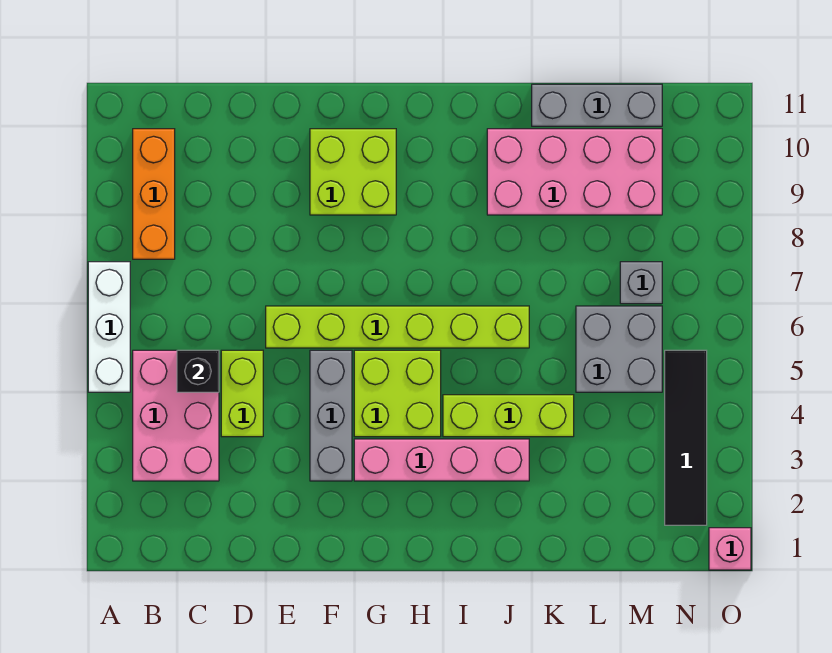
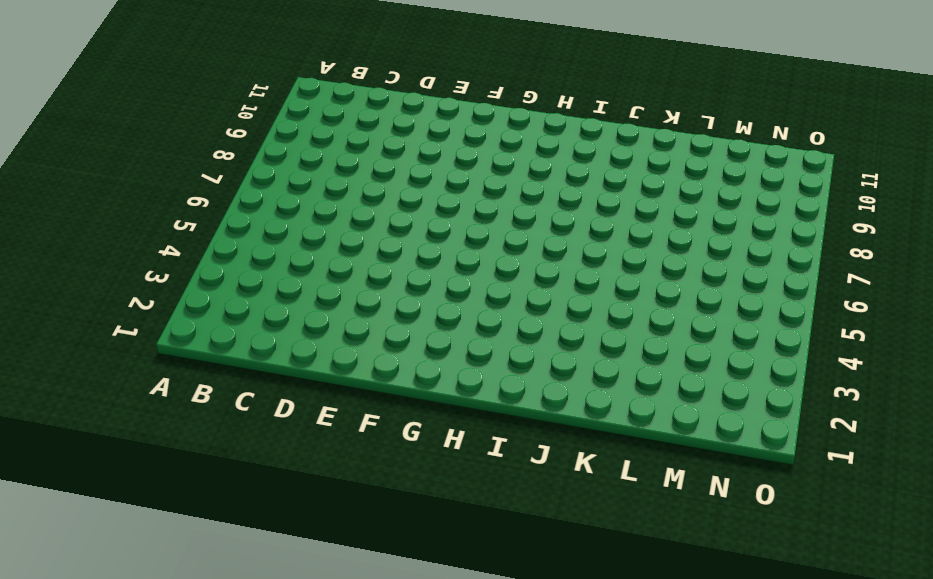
none -> white 1x3 brick [88,262,130,392]
none -> pink 2x3 brick [133,350,219,481]
none -> orange 1x3 brick [133,129,175,259]

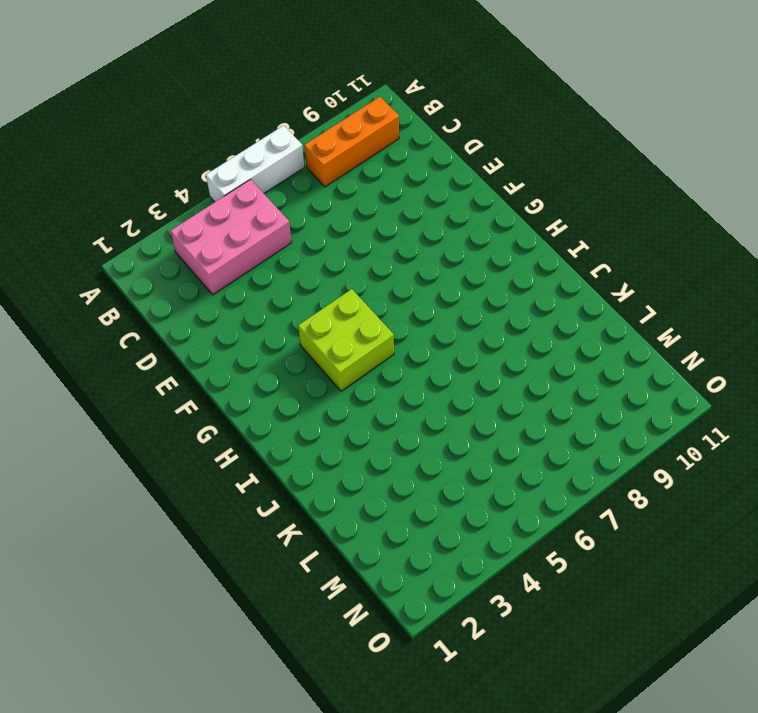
none -> lime 1x2 brick [221,350,263,437]
none -> lime 1x6 brick [266,306,529,348]
none -> grey 1x3 brick [310,350,352,481]

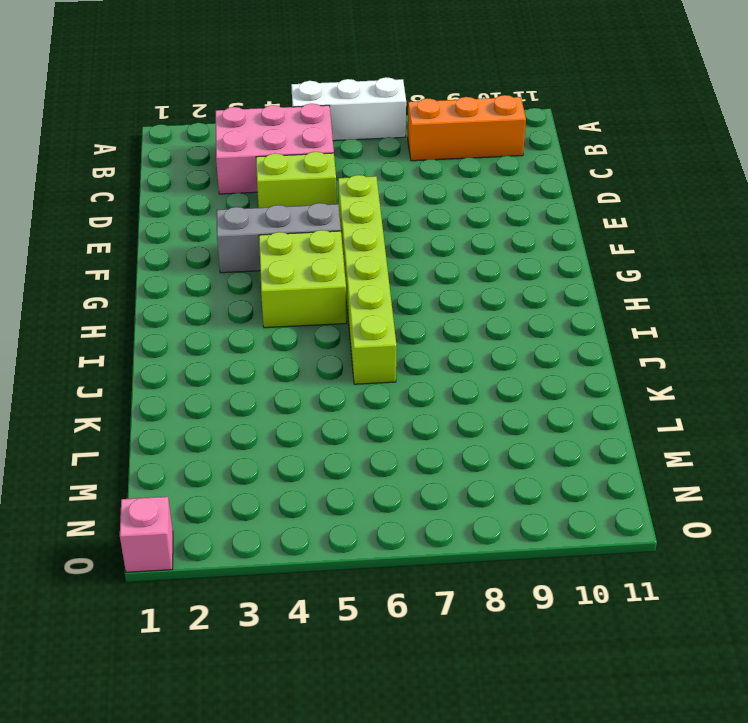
none -> lime 2x2 brick [310,129,396,215]
none -> pink 1x4 brick [354,439,529,481]
none -> lime 1x3 brick [443,395,574,437]

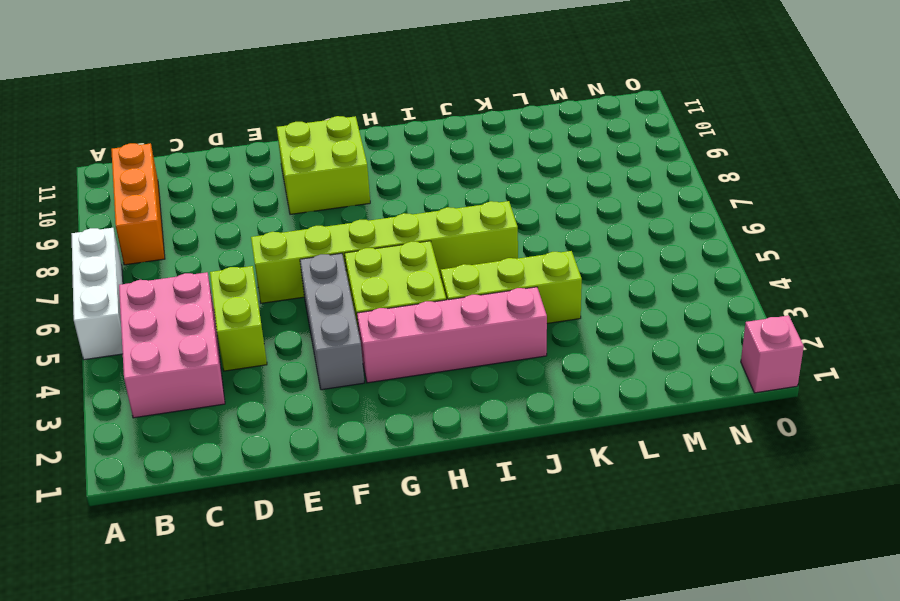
none -> pink 2x4 brick [487,129,662,215]
none -> grey 1x3 brick [532,84,662,126]
none -> grey 2x2 brick [576,306,662,392]

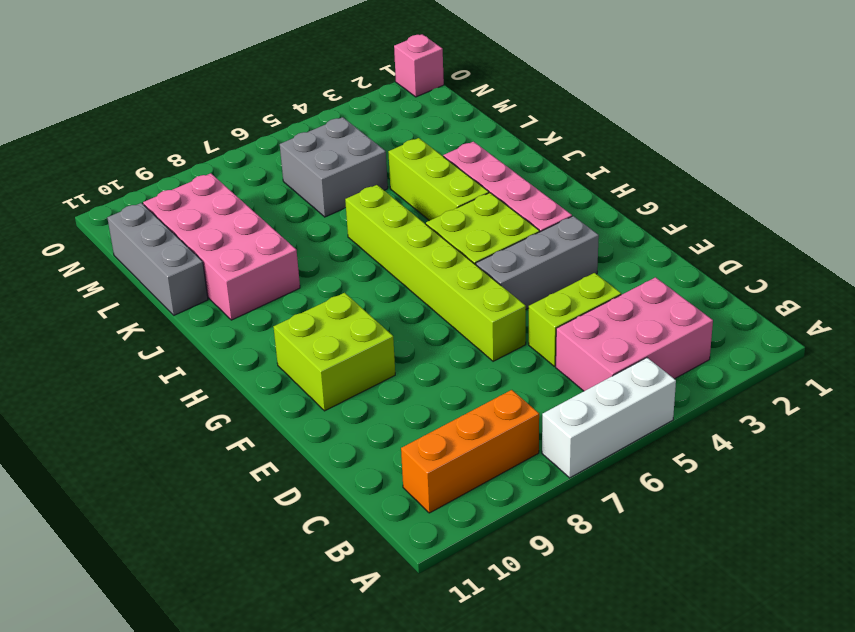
none -> grey 1x1 brick [620,262,662,304]
none -> black 1x4 tile [665,350,707,525]
none -> black 1x1 brick [177,350,219,392]

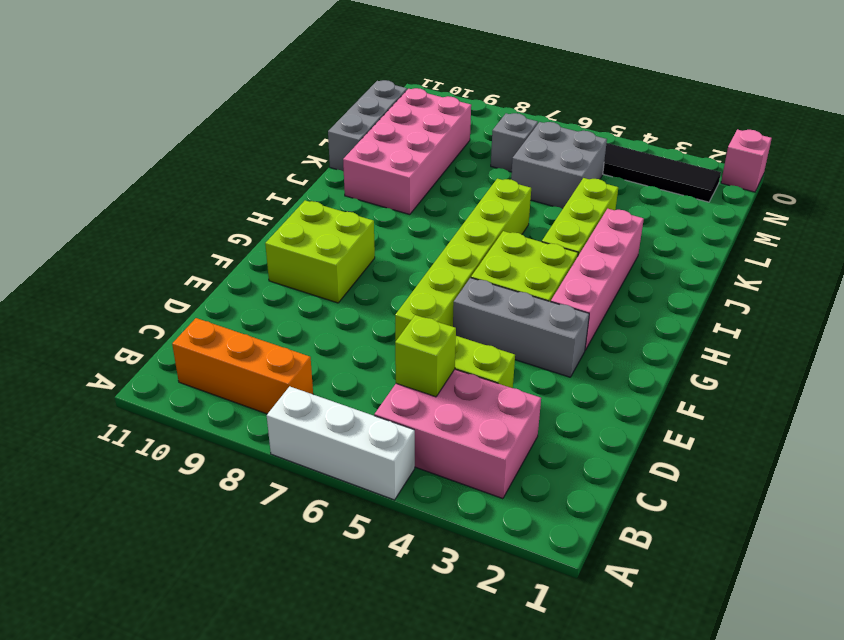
lime 1x1 brick [395,315,456,397] -> black 1x1 brick [177,350,219,392]

